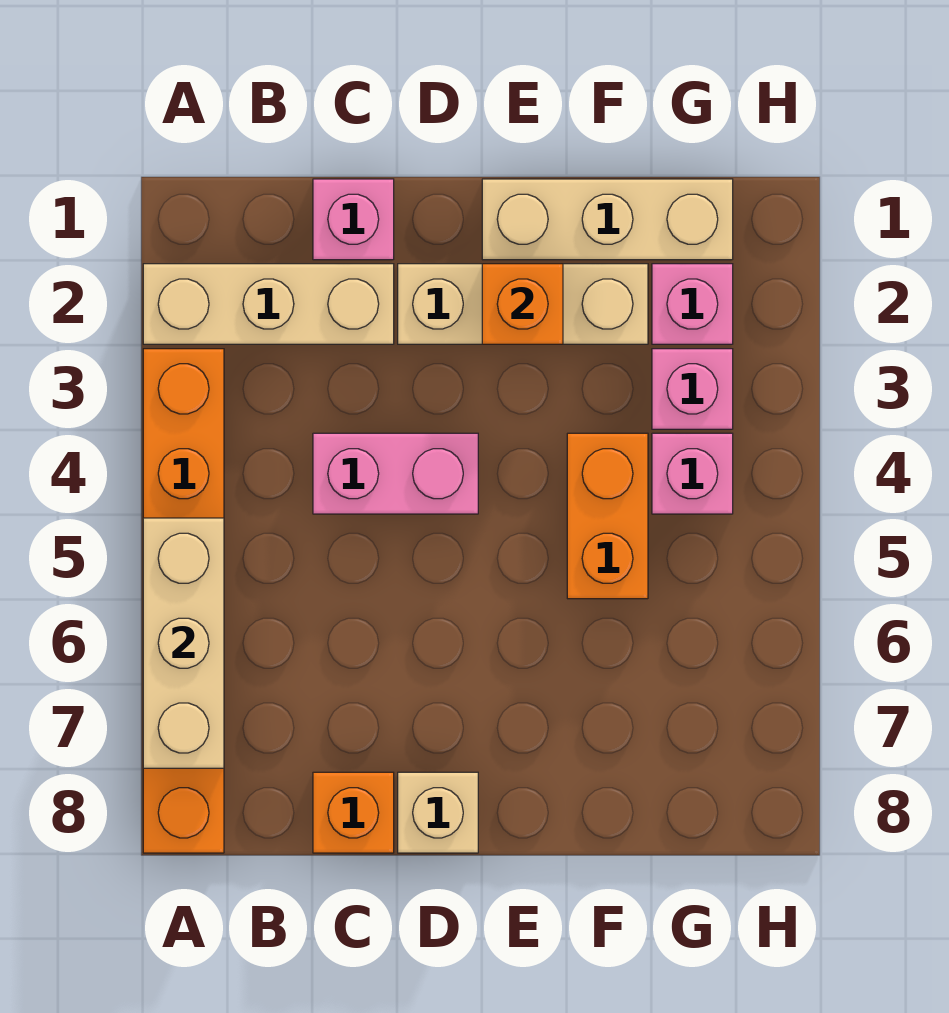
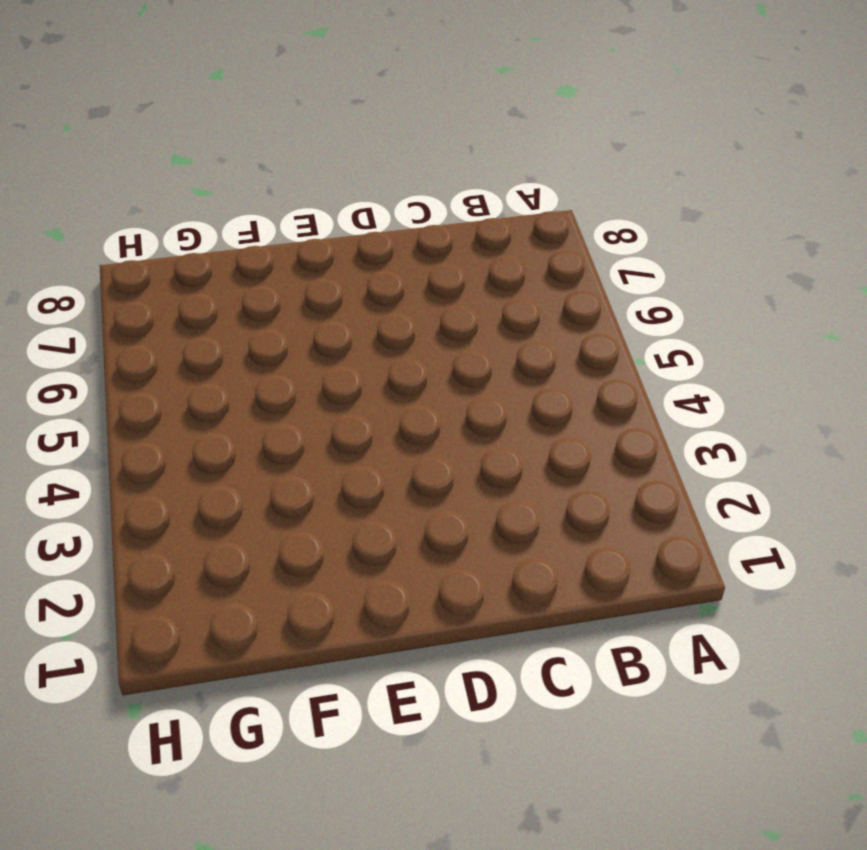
none -> tan 1x3 brick [143,264,394,344]
none -> orange 1x6 brick [143,349,224,853]
none -> pink 1x1 brick [313,179,394,260]

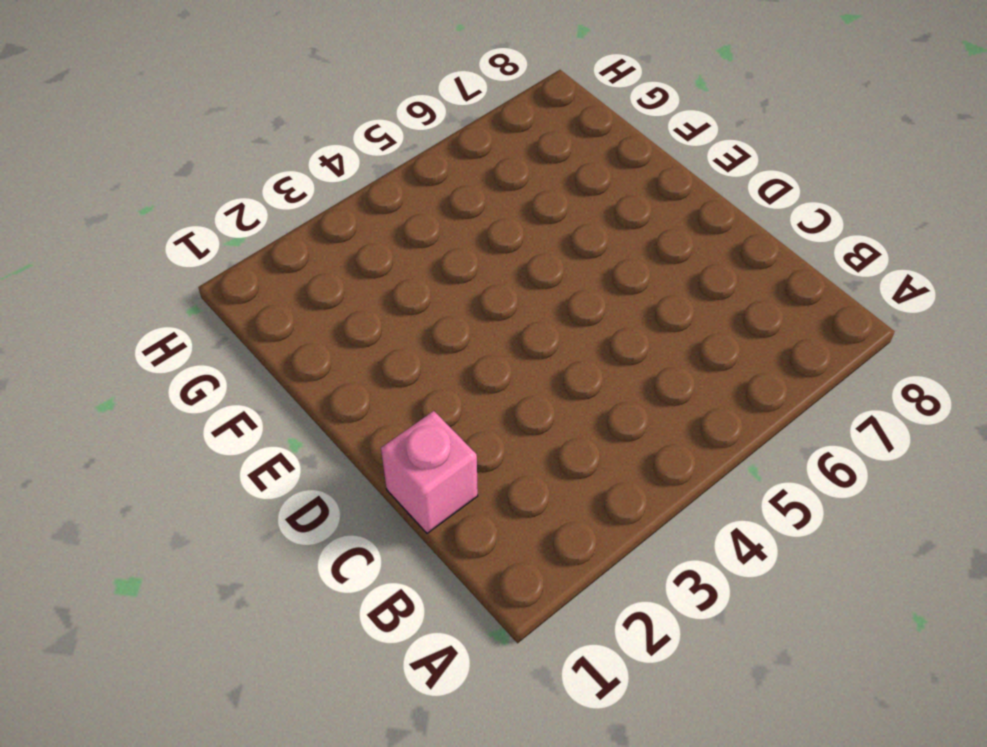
none -> tan 1x3 brick [143,264,394,344]
none -> orange 1x6 brick [143,349,224,853]
none -> pink 1x2 brick [313,433,478,514]

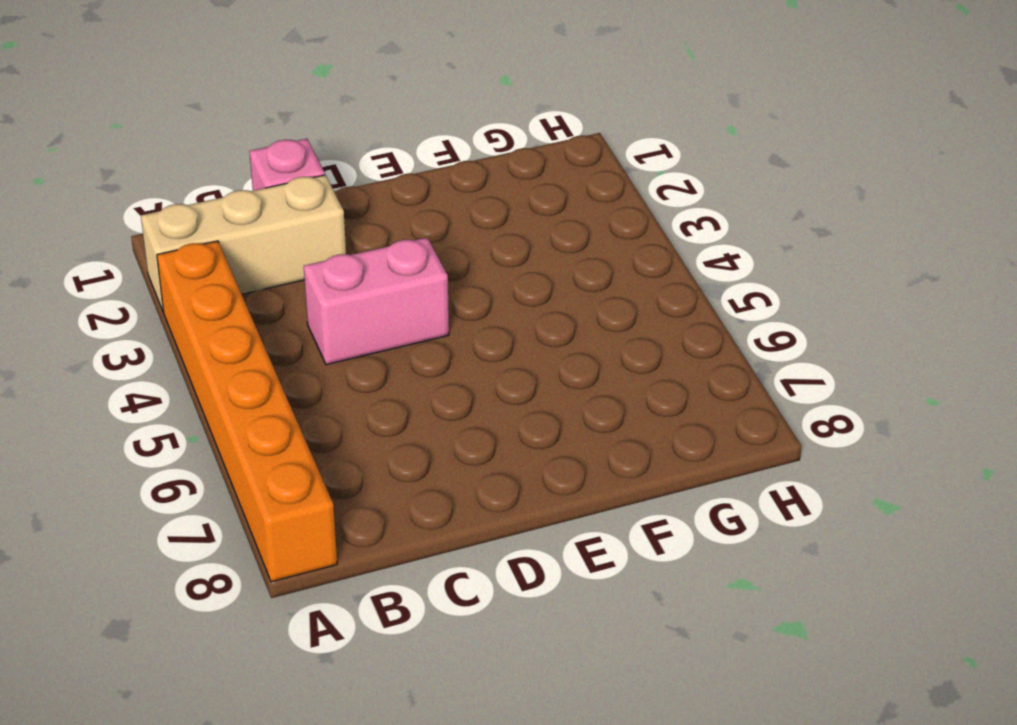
none -> orange 1x1 brick [313,772,394,853]
none -> tan 1x3 brick [398,264,648,344]
none -> tan 1x1 brick [398,772,478,853]

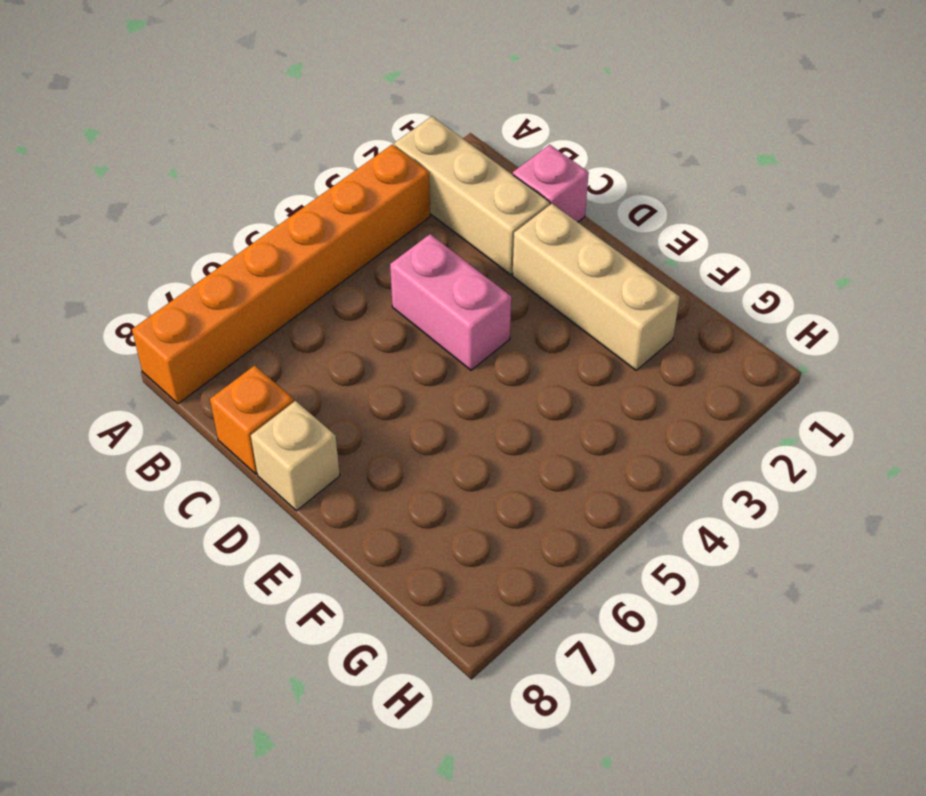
none -> tan 1x3 brick [482,179,733,260]
none -> orange 1x2 brick [567,433,648,599]
none -> pink 1x1 brick [652,264,733,344]

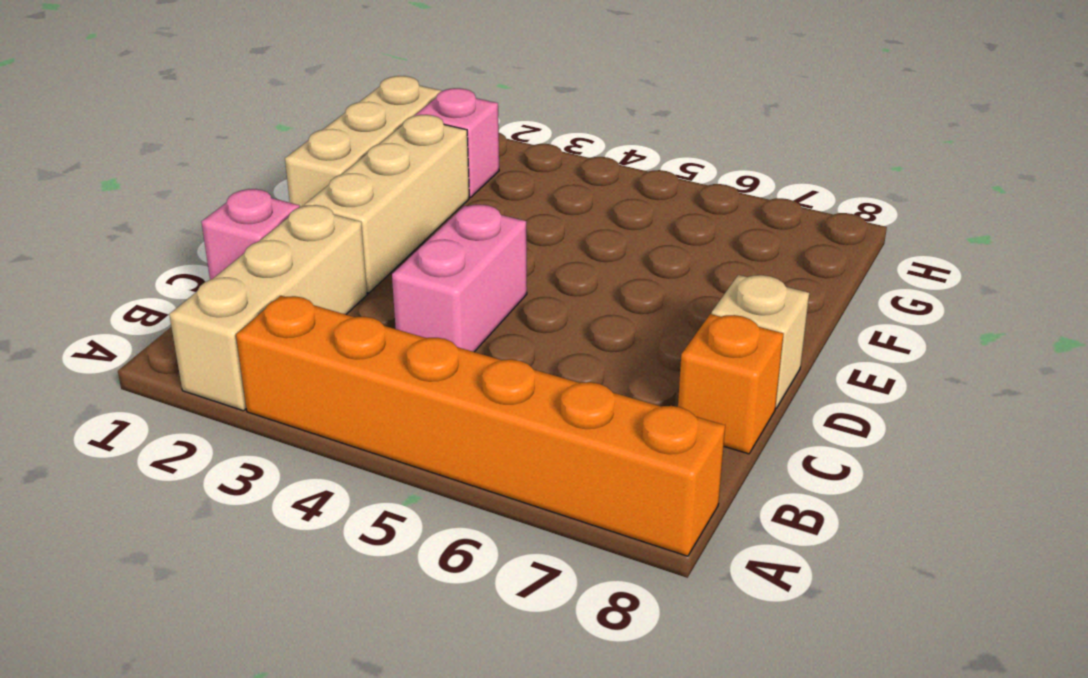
none -> orange 1x2 brick [567,433,648,599]
none -> pink 1x1 brick [652,349,733,429]
none -> pink 1x1 brick [652,433,733,514]

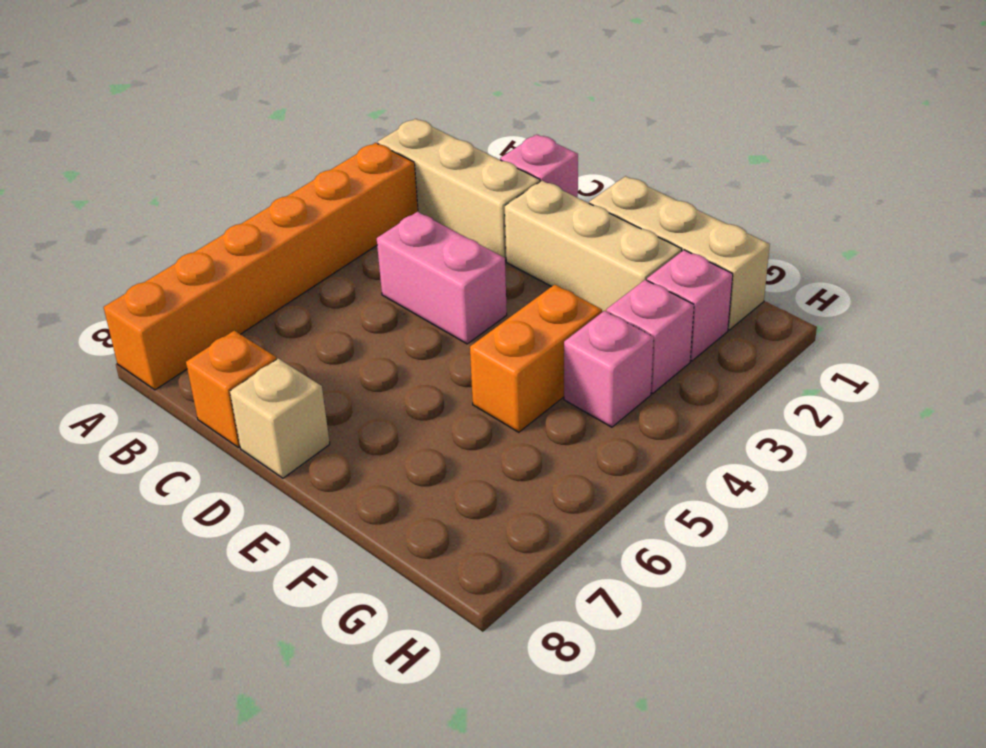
none -> tan 1x3 brick [143,518,224,768]
none -> orange 1x1 brick [482,264,563,344]

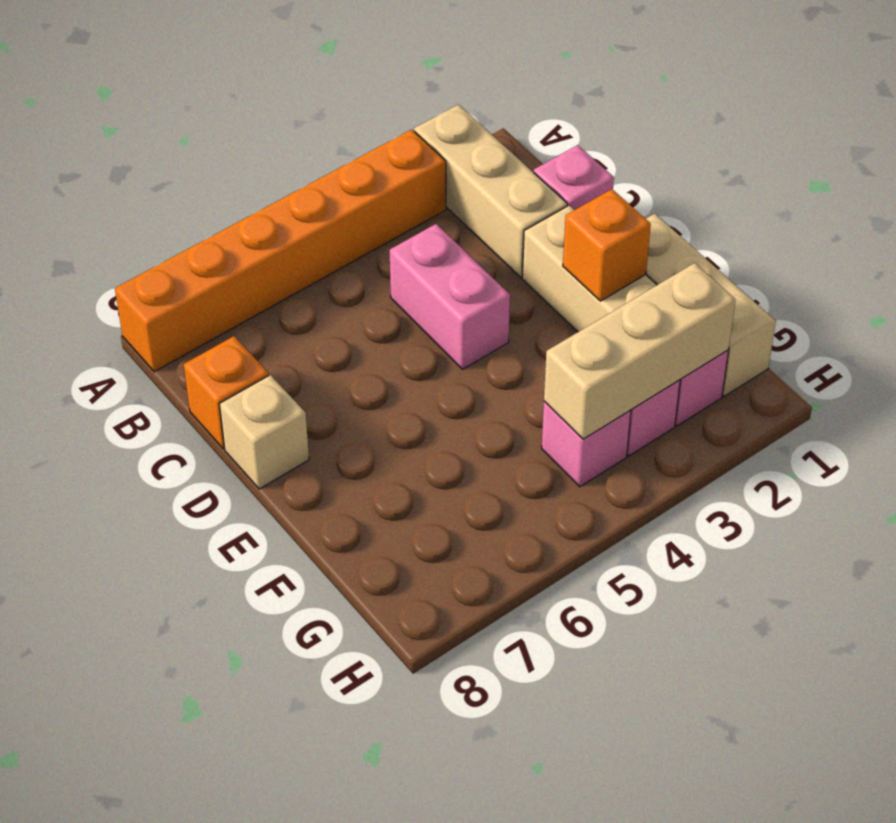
tan 1x3 brick [544,263,736,439] -> tan 1x3 brick moved to [143,518,224,768]
none -> orange 1x2 brick [567,433,648,599]

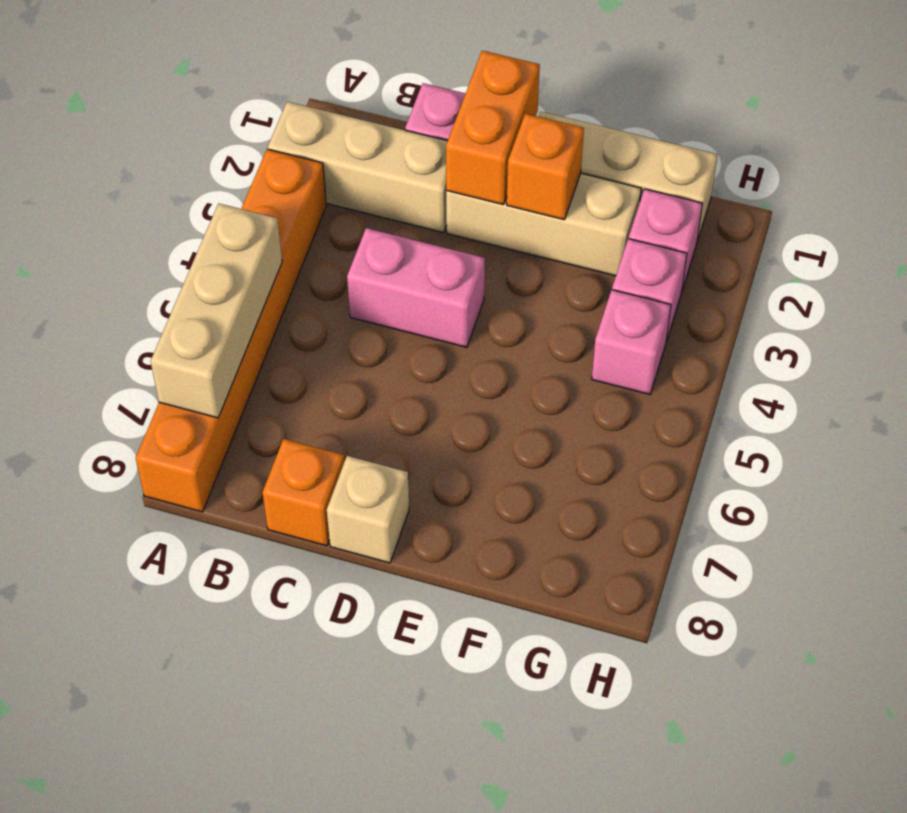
orange 1x2 brick [446,51,540,205] -> orange 1x2 brick moved to [567,433,648,599]

